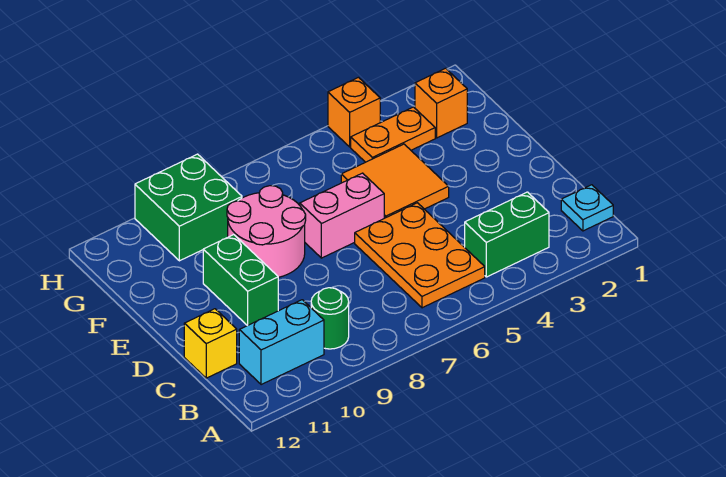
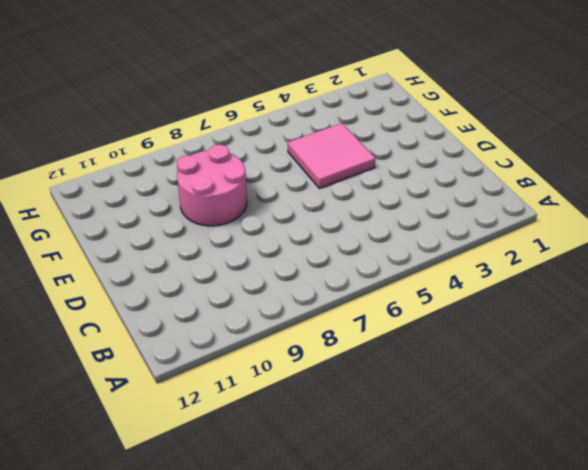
pink 2x2 tile [288,123,375,189] -> orange 2x2 tile [341,144,449,218]
none -> cyan 1x1 plate [561,185,613,231]
none -> green 1x2 brick [465,192,549,277]
none -> orange 2x3 plate [355,203,485,308]

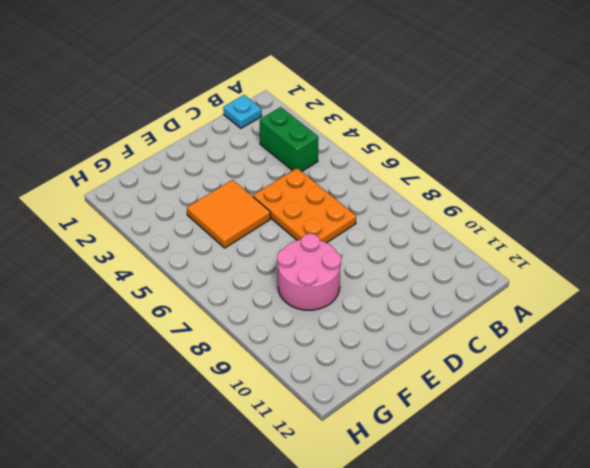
orange 2x3 plate [253,168,356,243] -> orange 2x3 plate turned to [355,203,485,308]
none -> green 1x1 round brick [311,288,349,349]
none -> cyan 1x2 brick [239,300,324,385]
none -> yellow 1x1 brick [184,309,237,378]

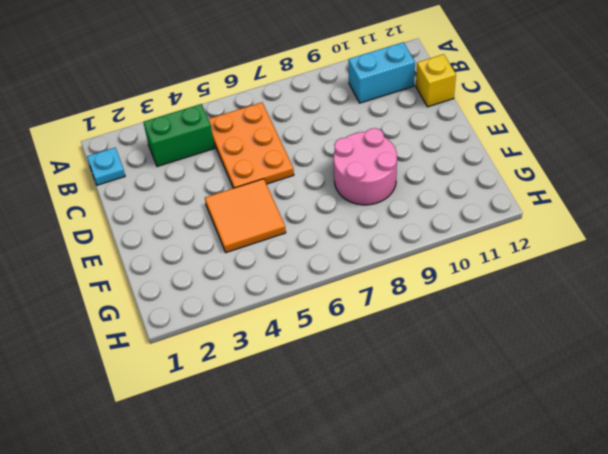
none -> green 1x1 round brick [311,288,349,349]
none -> green 1x2 brick [203,235,278,325]
none -> pink 1x2 brick [300,173,384,258]

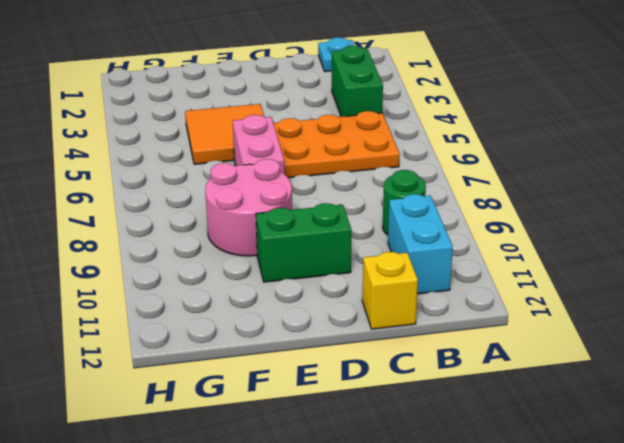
none -> orange 1x1 brick [415,68,467,138]
none -> orange 1x2 plate [351,107,435,162]
none -> green 2x2 brick [135,154,242,261]

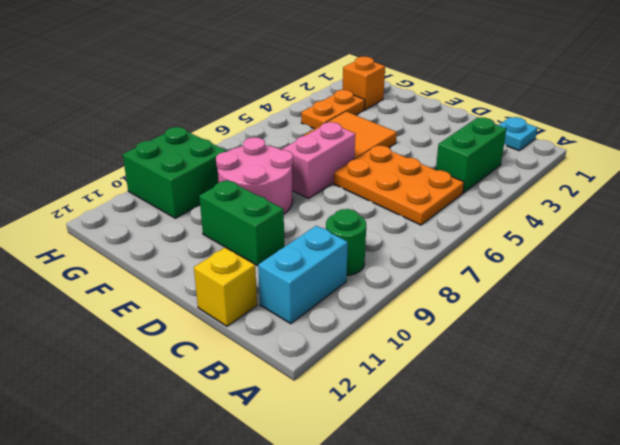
none -> orange 1x1 brick [328,77,380,147]

